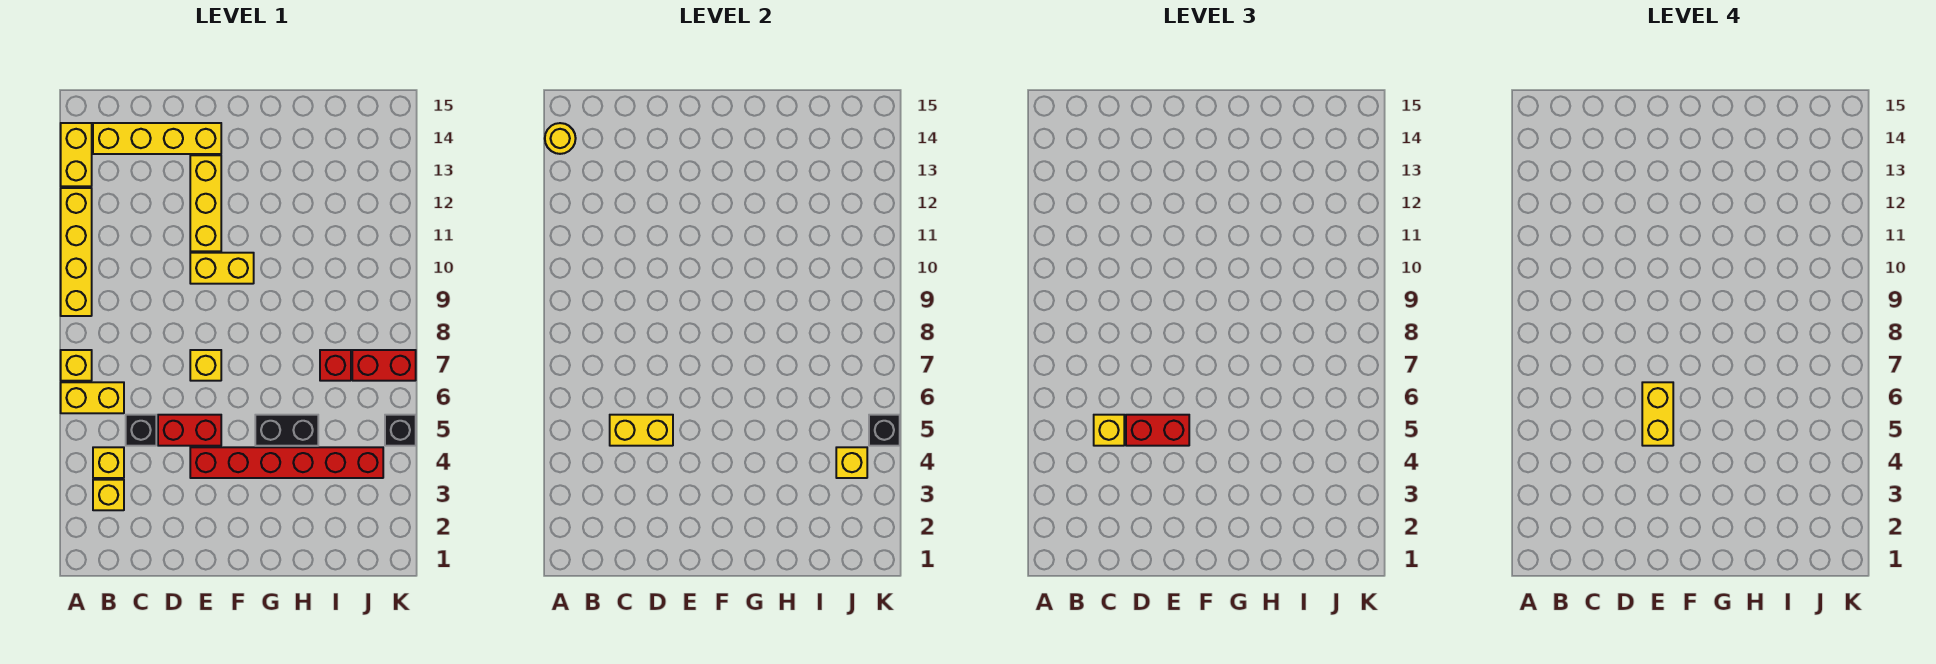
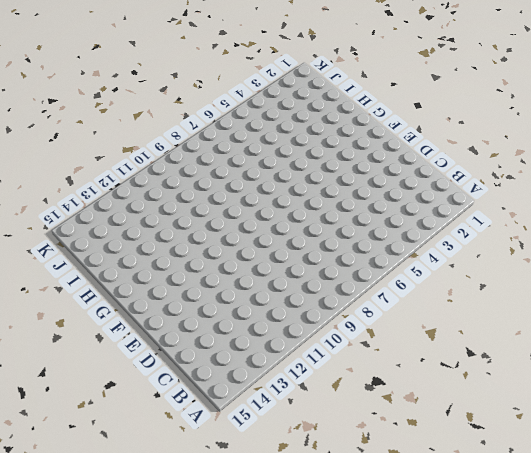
none -> yellow 1x2 brick [61,382,124,413]
none -> yellow 1x1 brick [61,350,92,381]
none -> yellow 1x4 brick [61,188,92,316]

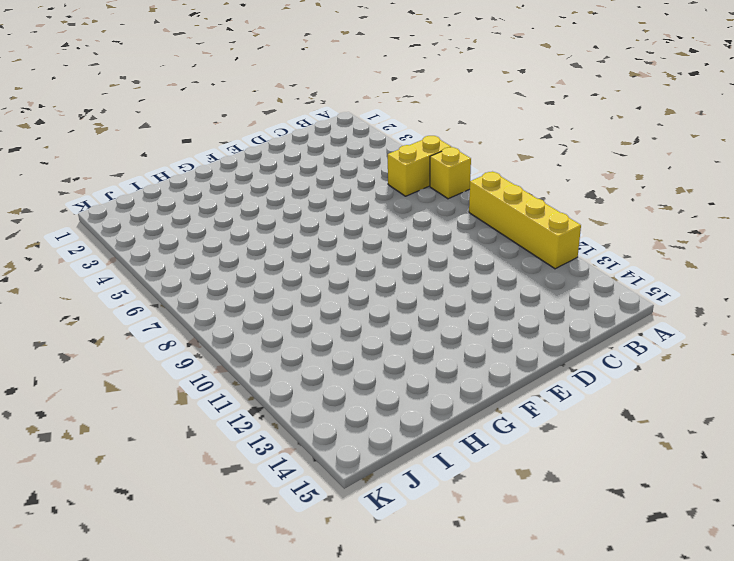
none -> yellow 1x2 brick [61,123,92,186]
none -> yellow 1x1 brick [93,480,124,510]
none -> yellow 1x1 brick [93,447,124,478]

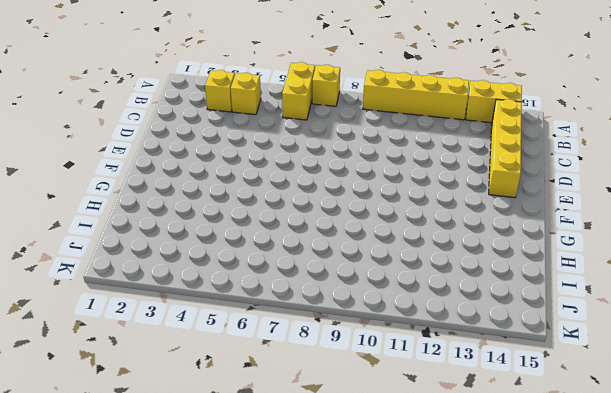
none -> black 1x1 brick [126,415,156,446]
none -> red 1x2 brick [158,415,221,446]
none -> red 1x6 brick [190,447,383,478]

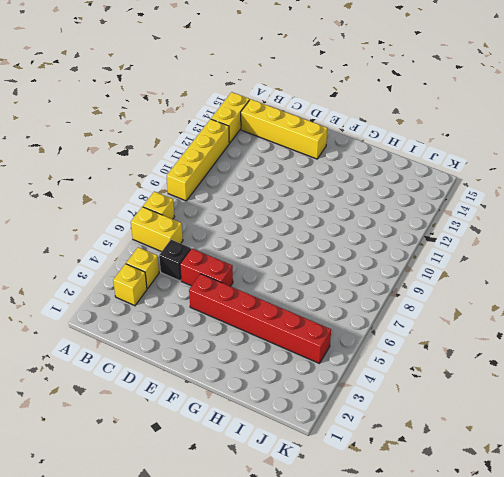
none -> yellow 1x1 brick [190,350,221,381]
none -> yellow 1x2 brick [190,253,254,284]
none -> yellow 1x3 brick [190,155,221,251]

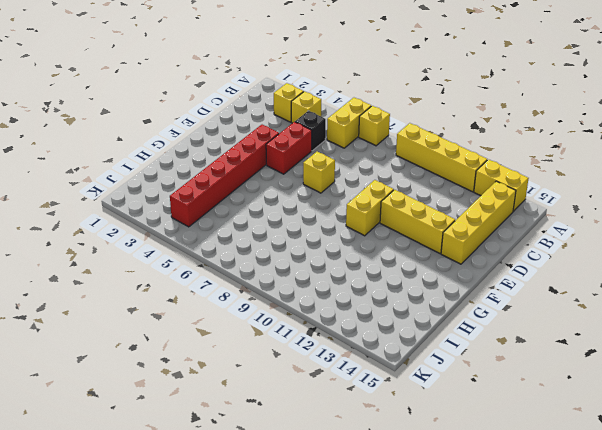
none -> black 1x2 brick [255,415,318,446]
none -> red 1x1 brick [320,350,351,381]
none -> red 1x2 brick [352,350,416,381]

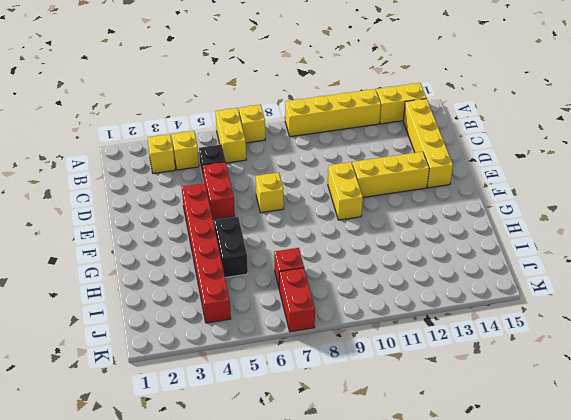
none -> black 1x1 brick [385,415,416,446]
none -> yellow 1x1 round brick [545,123,576,154]
none -> yellow 1x2 brick [610,415,673,446]

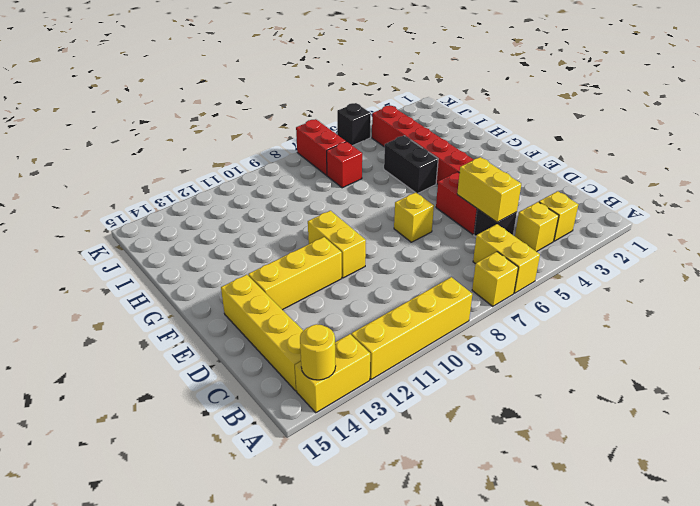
none -> yellow 1x1 brick [836,447,867,478]
none -> black 1x1 brick [869,415,900,446]
none -> yellow 1x1 brick [1094,415,1124,446]

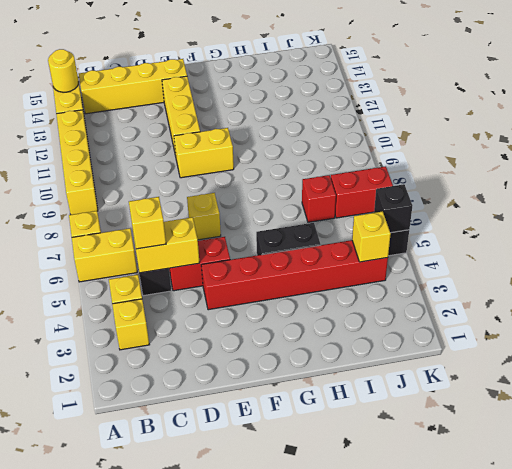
none -> red 1x2 brick [1126,415,1189,446]
none -> yellow 1x2 brick [1642,382,1673,446]

